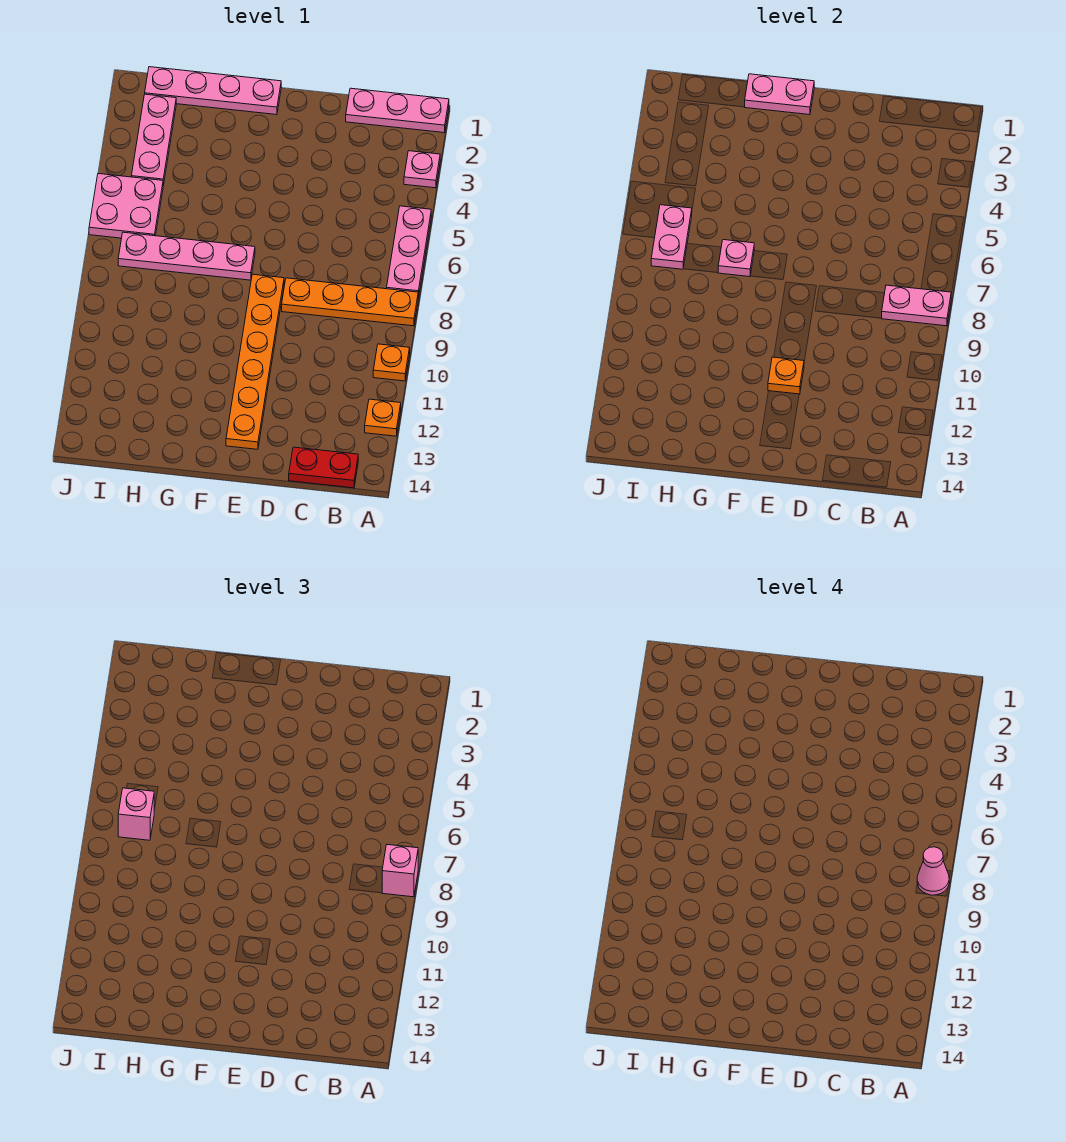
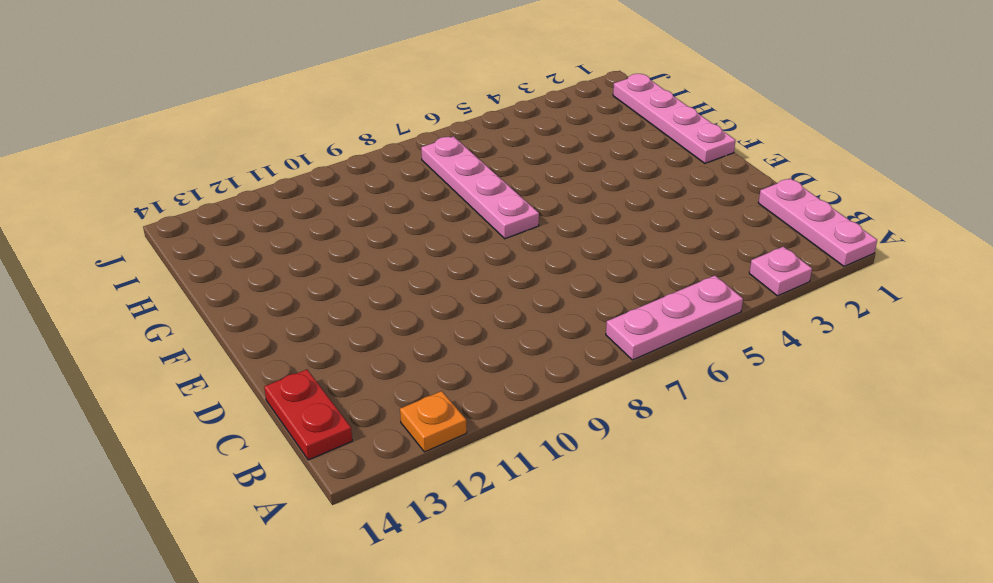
none -> orange 1x4 plate [282,278,418,326]
none -> orange 1x1 plate [373,344,410,381]
none -> orange 1x6 plate [226,274,284,449]

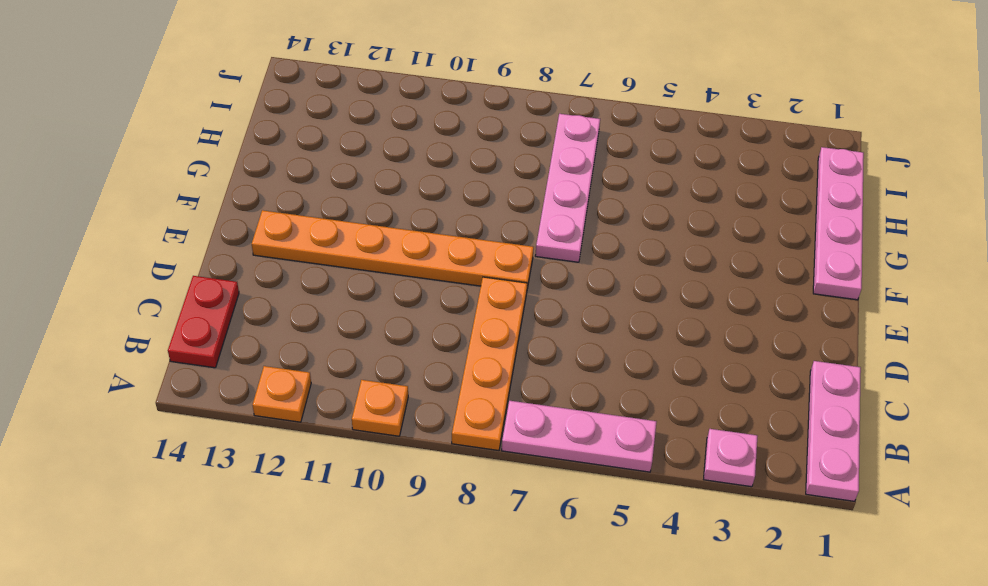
none -> pink 1x3 plate [131,94,176,186]
none -> pink 2x2 plate [89,174,163,238]
none -> pink 1x2 plate [882,285,951,326]

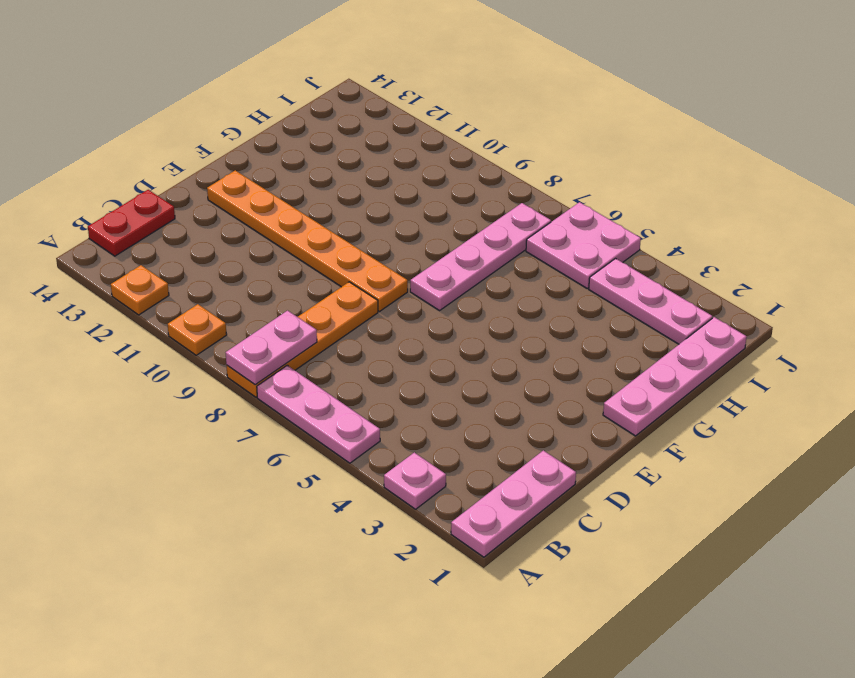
none -> orange 1x1 plate [768,357,804,394]
none -> pink 1x2 plate [745,74,814,115]
none -> pink 1x1 plate [718,240,754,277]

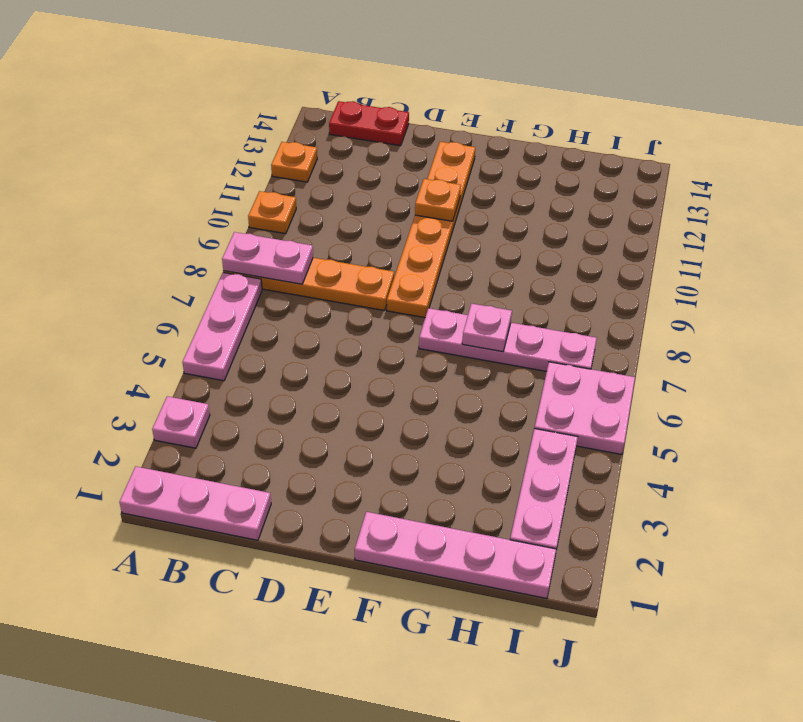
none -> pink 1x2 plate [745,74,814,115]
none -> pink 1x2 plate [651,205,692,269]
none -> pink 1x1 brick [382,845,418,897]

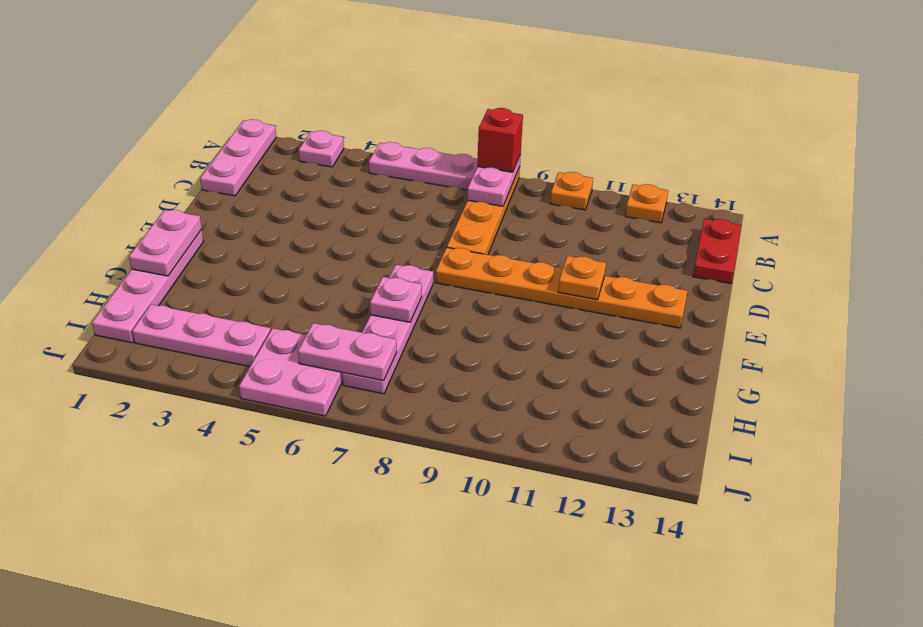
red 1x1 brick [477,108,523,172] -> pink 1x1 brick [382,845,418,897]
none -> pink 1x1 brick [118,788,154,840]
none -> pink 1x1 cone [917,847,949,895]

